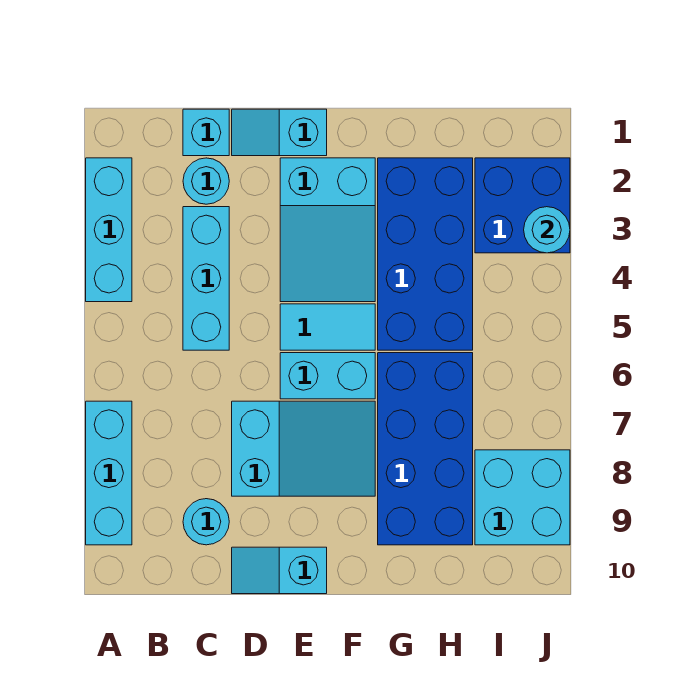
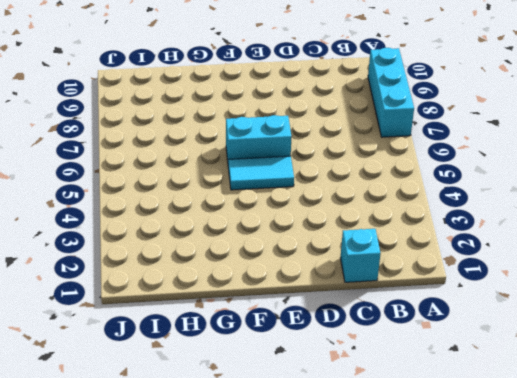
none -> cyan 1x3 brick [86,158,132,302]
none -> cyan 1x1 round brick [183,158,229,204]
none -> cyan 1x3 brick [183,207,229,350]

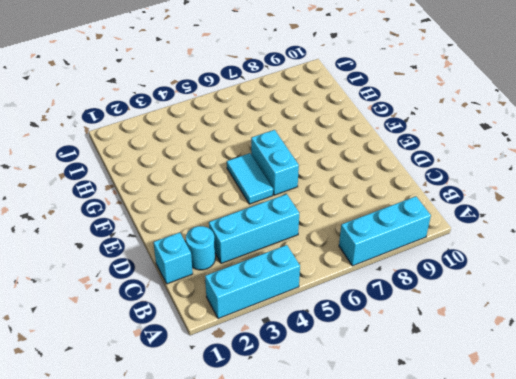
none -> cyan 1x1 round brick [183,499,229,545]
none -> cyan 1x2 slope [232,109,327,156]
none -> cyan 2x3 slope [232,401,375,496]

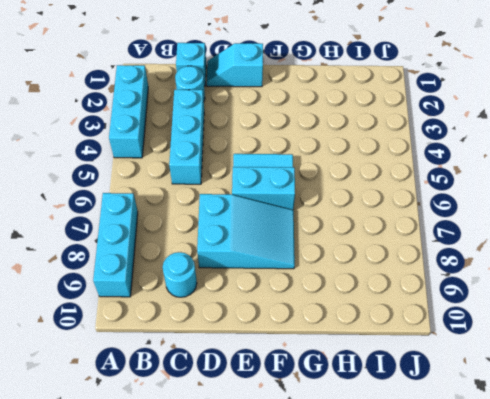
none -> cyan 1x2 slope [232,547,327,594]
none -> cyan 2x3 slope [280,158,375,302]
none -> blue 2x4 brick [378,158,473,350]

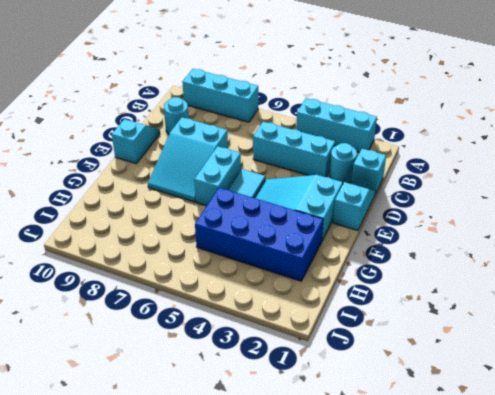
none -> blue 2x4 brick [378,353,473,545]
none -> blue 2x2 brick [475,158,570,253]
none -> cyan 2x2 brick [475,450,570,545]

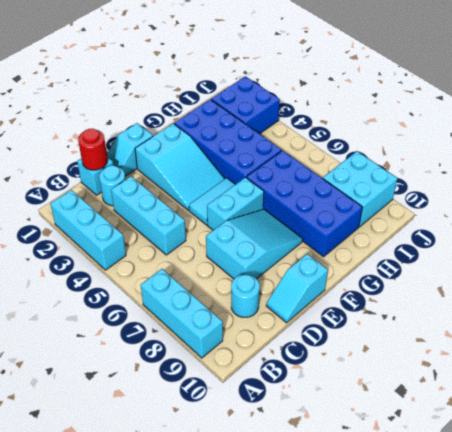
red 1x1 round brick [78,129,108,170] -> none
none -> cyan 1x1 round brick [524,207,570,253]

